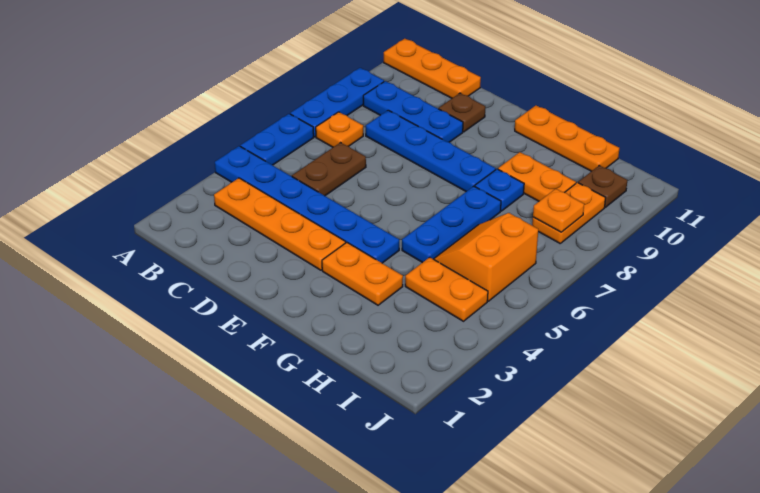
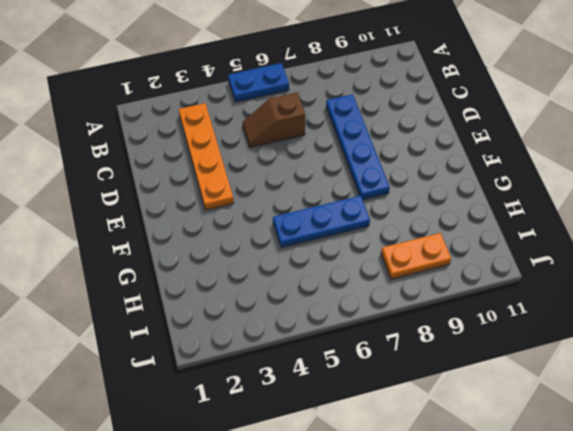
brown 1x2 slope [242,92,305,148] -> brown 1x2 plate [292,142,366,196]
none -> blue 1x6 plate [215,146,399,263]
none -> blue 1x3 plate [290,68,384,137]
none -> orange 1x3 plate [384,39,481,98]

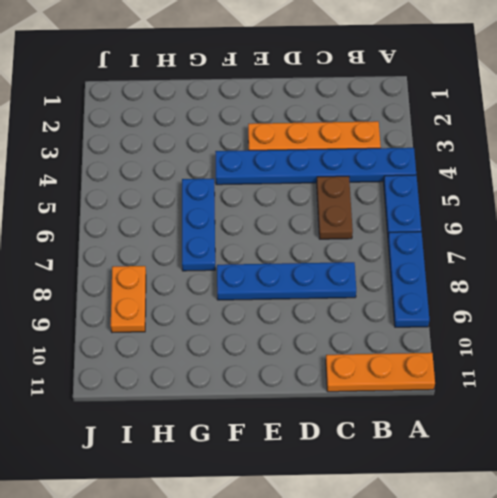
none -> orange 1x1 plate [316,112,363,147]
none -> blue 1x3 plate [363,81,463,142]
none -> brown 1x1 plate [439,93,485,132]

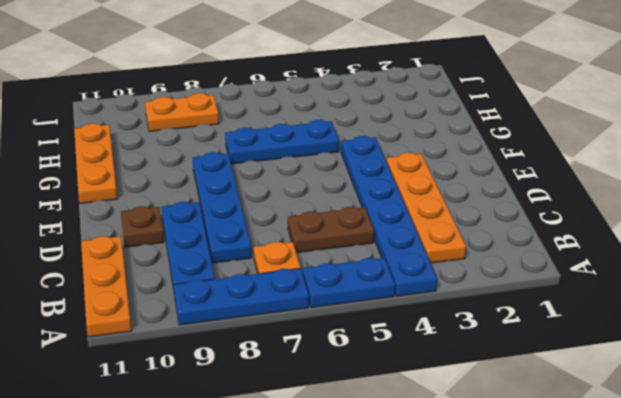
none -> orange 1x2 plate [322,242,403,305]
none -> blue 1x1 plate [475,169,524,211]
none -> orange 1x2 plate [498,152,576,201]

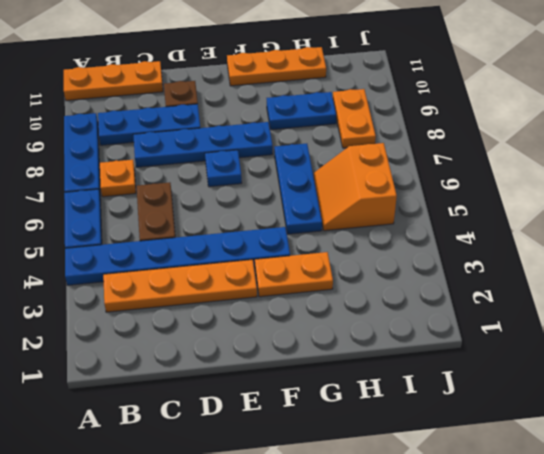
blue 1x1 plate [205,150,242,187] -> blue 1x1 plate moved to [475,169,524,211]
blue 1x2 plate [267,92,336,130] -> orange 1x2 plate [498,152,576,201]
none -> orange 1x2 plate [405,257,488,321]
none -> brown 1x1 plate [578,165,627,207]
none -> orange 1x1 plate [533,189,584,232]

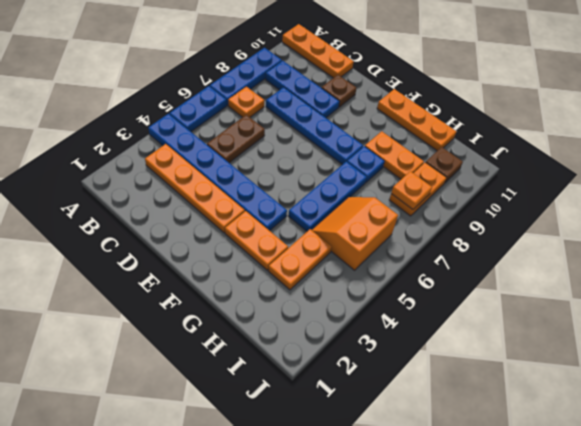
orange 1x2 plate [268,229,332,290] -> orange 1x2 plate turned to [405,257,488,321]

